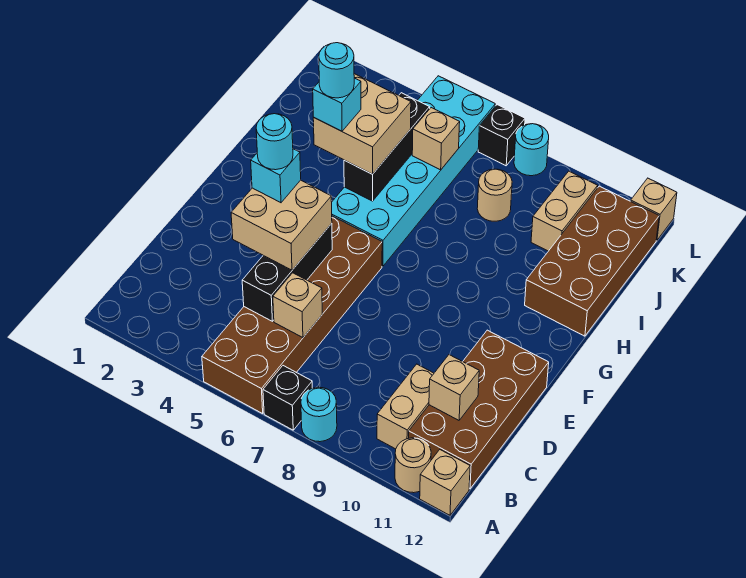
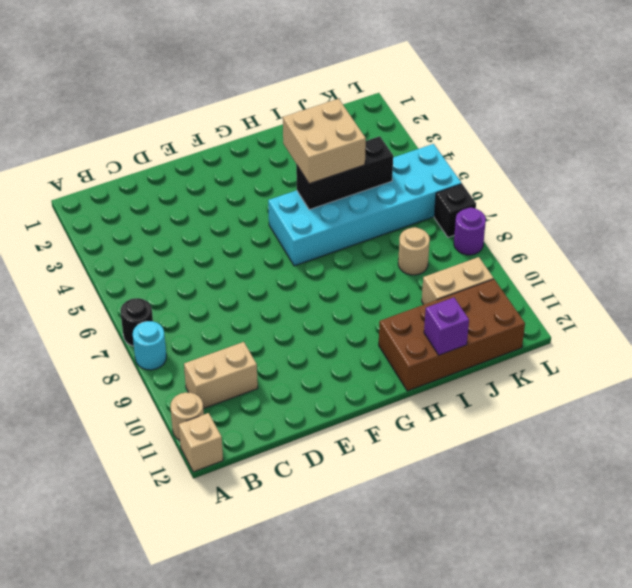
black 1x1 round brick [120,298,153,346] -> black 1x1 brick [263,366,312,430]
purple 1x1 brick [424,298,469,355] -> none
purple 1x1 round brick [454,208,486,255] -> cyan 1x1 round brick [514,124,549,176]
none -> brown 2x6 brick [202,216,382,414]
none -> brown 2x4 brick [409,330,549,489]
none -> tan 1x1 brick [631,178,677,240]

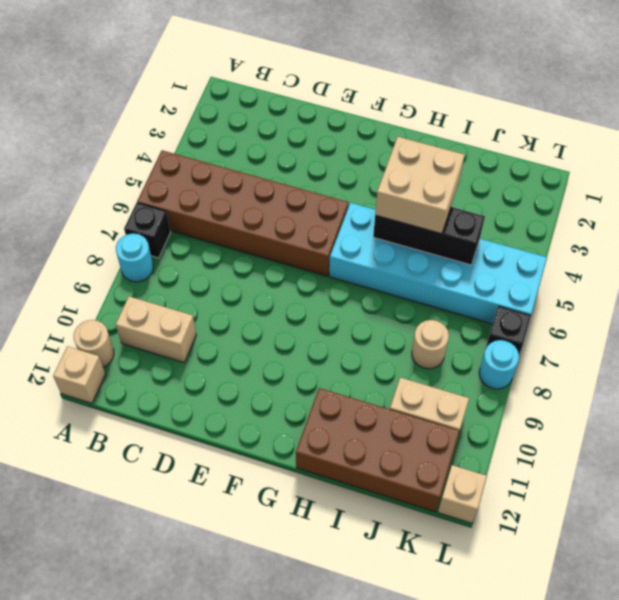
none -> brown 2x4 brick [409,330,549,489]
none -> black 1x3 brick [242,223,332,321]
none -> tan 1x1 brick [273,273,322,338]

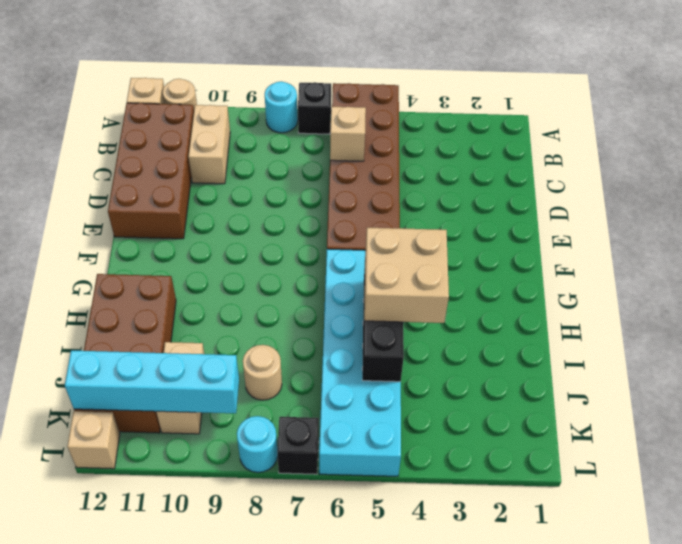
cyan 1x4 brick [65,351,239,413] -> none
none -> black 1x3 brick [242,223,332,321]
none -> tan 1x1 brick [429,355,479,420]
none -> tan 1x1 brick [412,108,460,170]

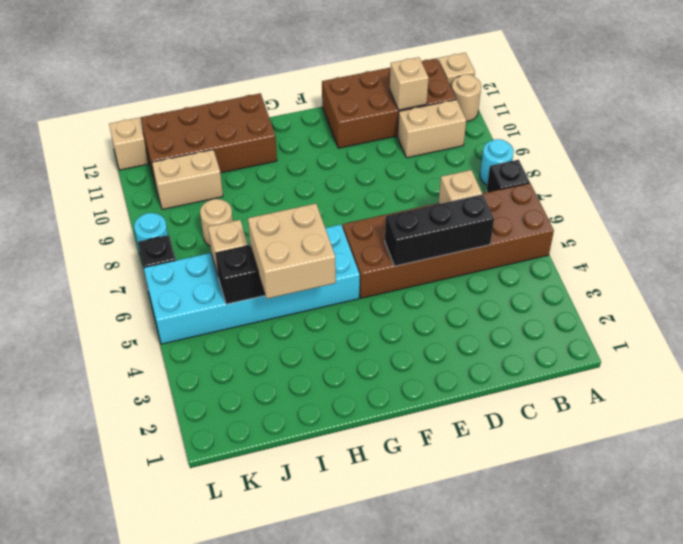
none -> tan 2x2 brick [231,180,332,270]
none -> cyan 1x1 brick [251,149,301,203]
none -> cyan 1x1 brick [313,78,361,131]

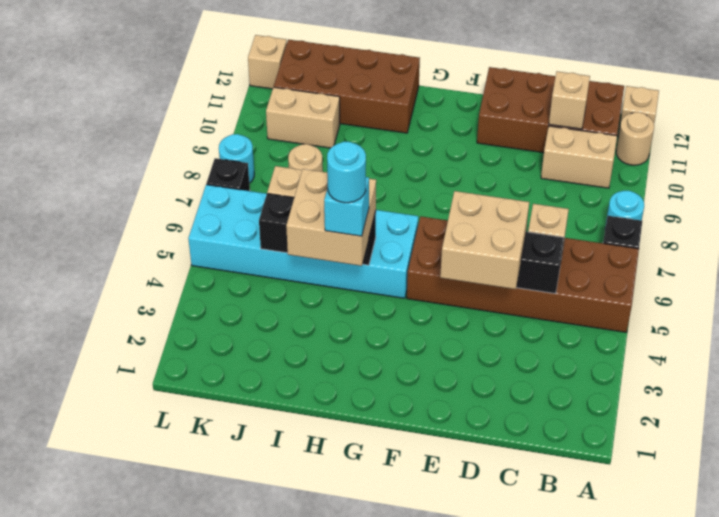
none -> cyan 1x1 brick [251,149,301,203]
none -> cyan 1x1 round brick [256,114,293,170]

